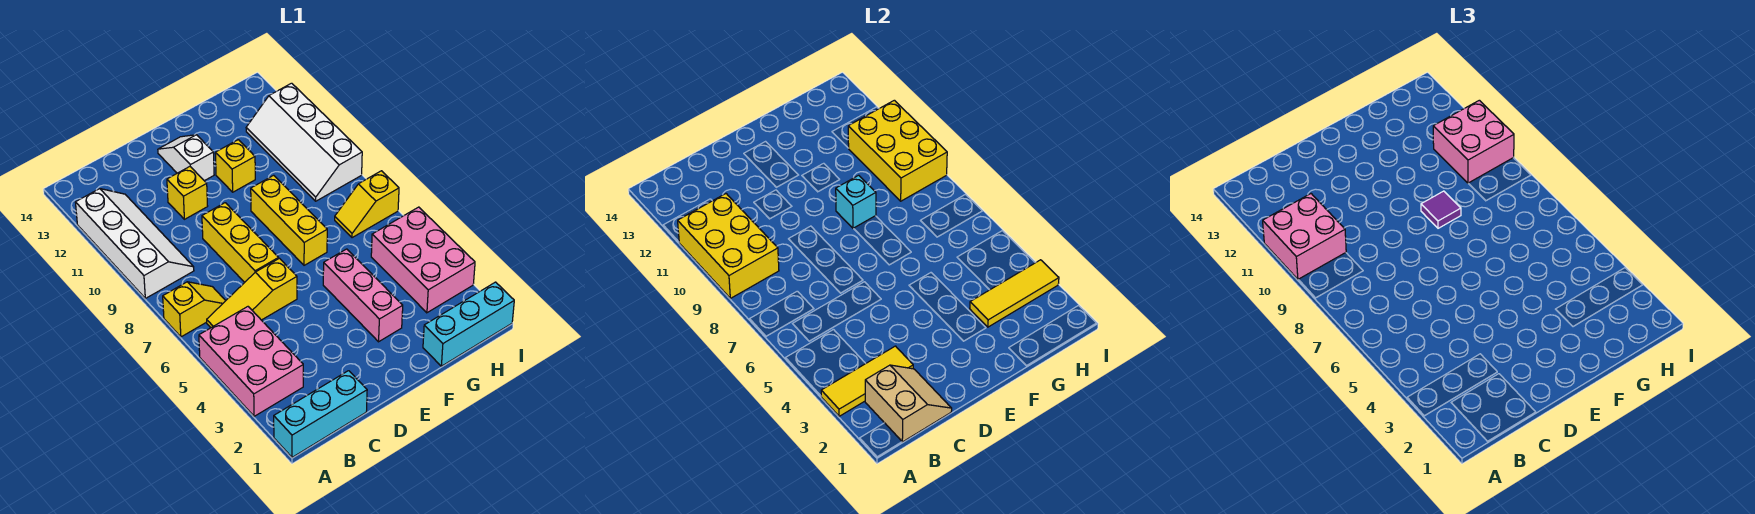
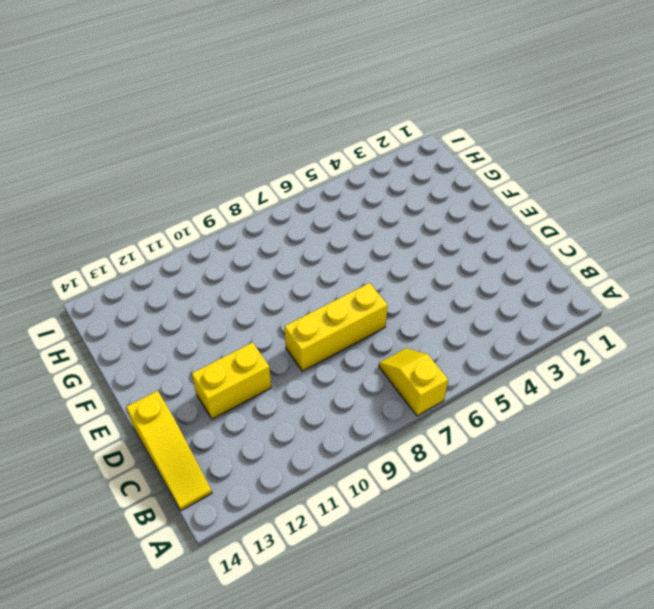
yellow 1x3 slope [126,391,212,510] -> yellow 1x3 slope moved to [207,258,297,328]
yellow 1x2 brick [192,342,271,419] -> yellow 1x1 brick [167,167,208,219]
none -> cyan 1x3 brick [274,371,367,457]
none -> pink 2x3 brick [199,307,303,416]
none -> white 2x4 slope [75,189,194,298]

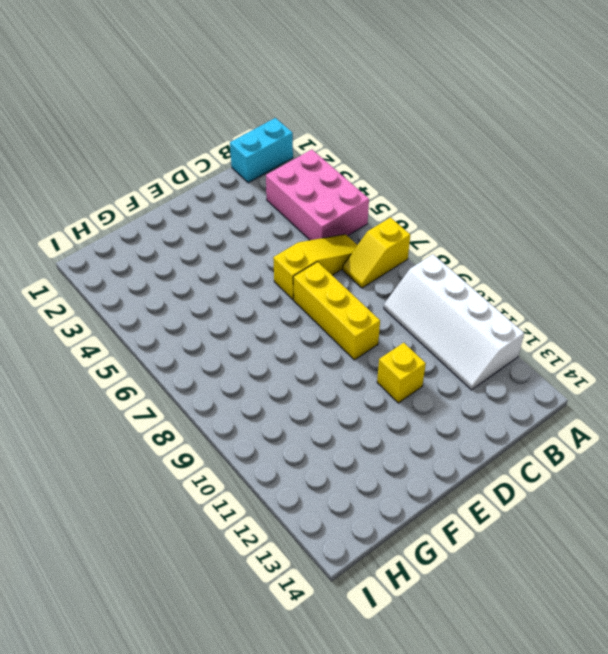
cyan 1x2 brick [230,118,293,183] -> cyan 1x3 brick [274,371,367,457]
none -> white 1x2 slope [158,135,214,181]
none -> pink 1x3 brick [323,249,403,342]
none -> yellow 1x3 brick [251,175,327,265]

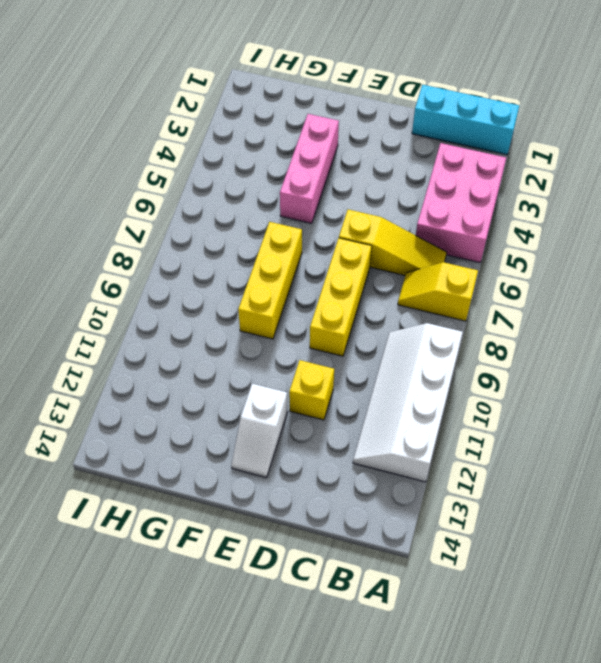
none -> yellow 1x1 brick [215,140,255,192]
none -> cyan 1x3 brick [423,282,514,366]
none -> pink 2x3 brick [371,207,475,313]

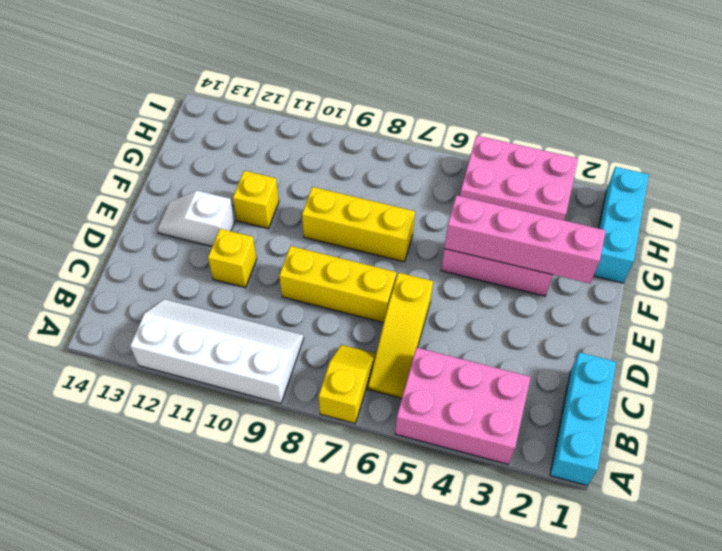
pink 1x4 brick [444,195,606,284] -> none
none -> yellow 1x2 slope [335,171,399,238]
none -> white 2x4 slope [246,83,362,201]
none -> yellow 1x3 tile [821,346,913,416]

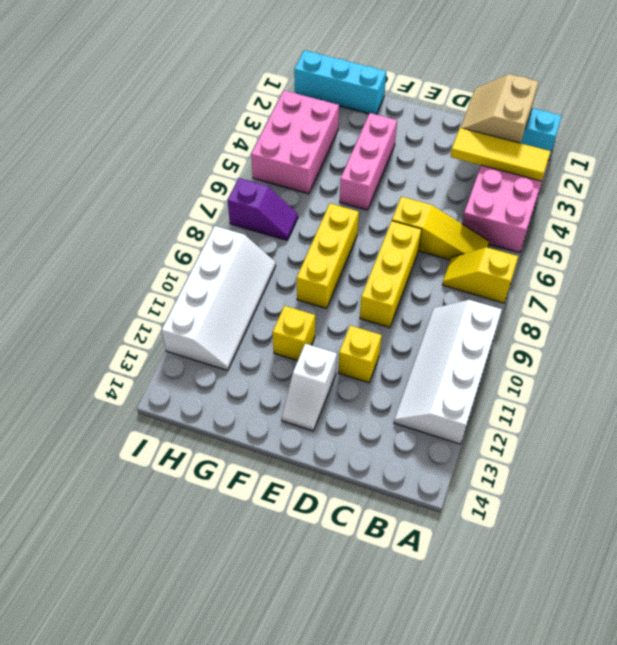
purple 1x2 slope [228,178,298,240] -> yellow 1x2 slope [335,171,399,238]
none -> yellow 2x3 brick [678,194,779,298]
none -> cyan 1x1 brick [836,175,876,229]
none -> yellow 1x3 tile [970,260,1059,327]

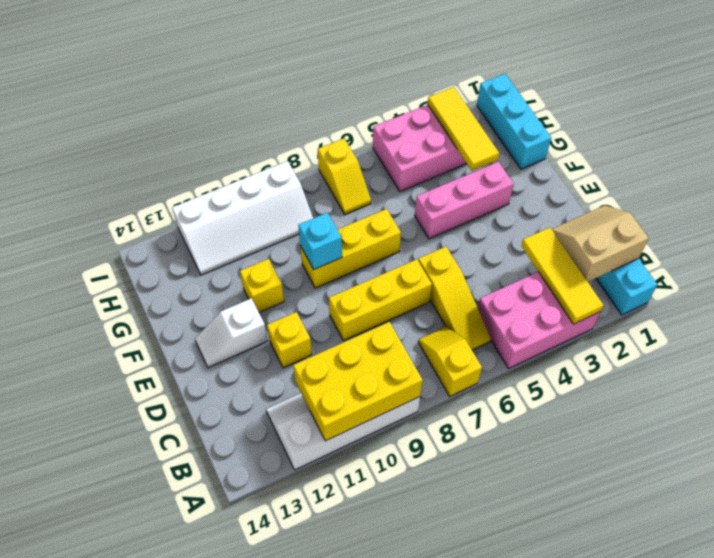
none -> yellow 2x3 brick [848,100,947,201]
none -> pink 2x2 brick [1263,194,1346,279]
none -> purple 1x1 tile [1421,191,1461,228]

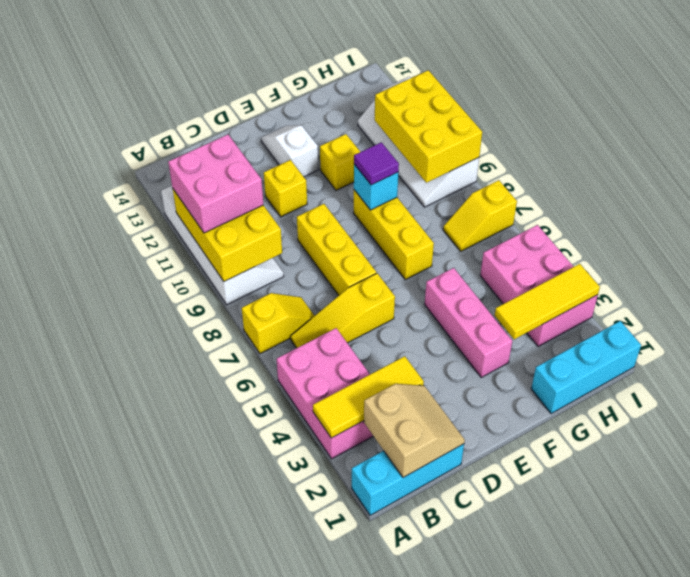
none -> pink 2x2 brick [1433,100,1514,183]

